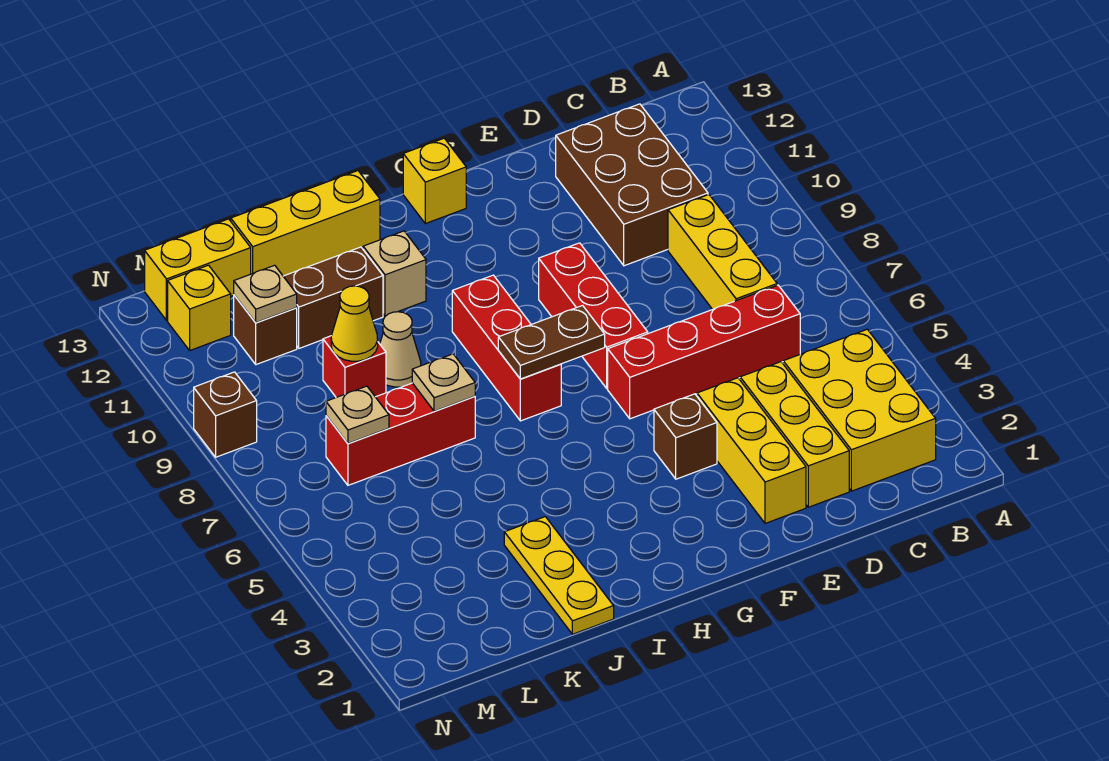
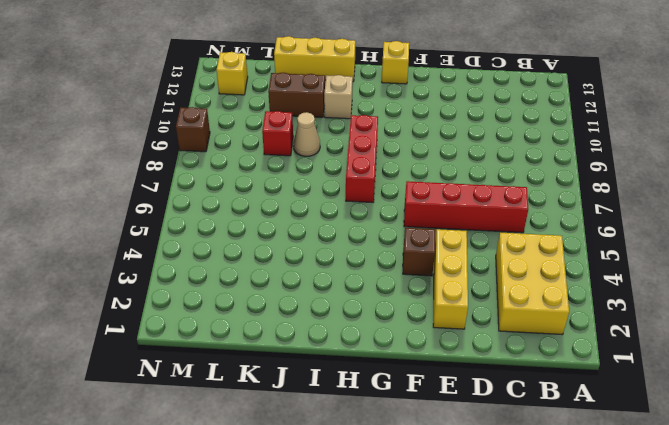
none -> yellow 1x3 brick [668,195,777,309]
none -> brown 2x3 brick [556,104,708,266]
none -> yellow 1x3 brick [740,362,849,507]

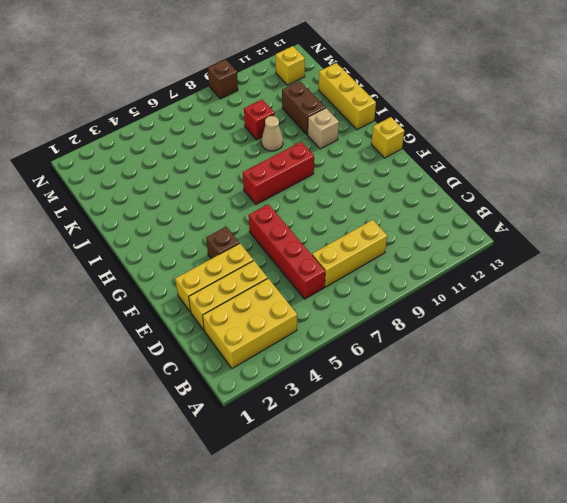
none -> brown 2x3 brick [556,104,708,266]
none -> red 1x3 brick [539,243,648,388]
none -> yellow 1x3 plate [504,517,614,634]

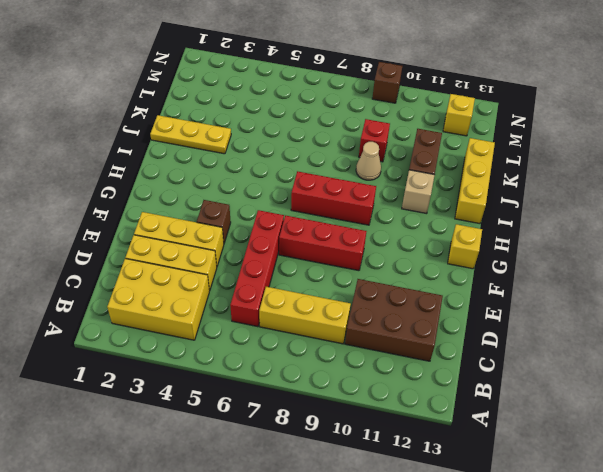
none -> red 1x3 brick [326,383,475,485]
none -> brown 1x1 brick [234,295,297,365]
none -> yellow 1x2 brick [145,219,251,320]

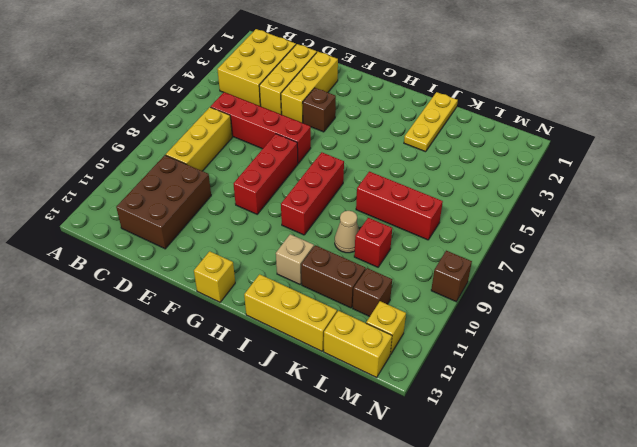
none -> brown 1x2 plate [498,306,605,379]
none -> tan 1x1 plate [412,354,475,411]
none -> yellow 1x1 cone [331,286,378,361]

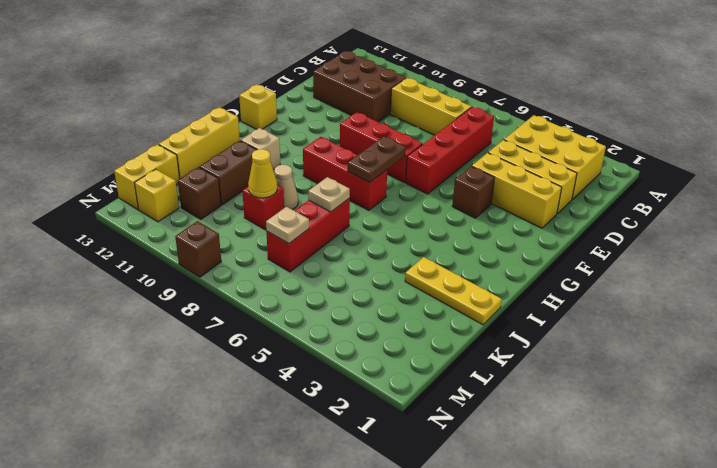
none -> tan 1x1 plate [234,265,297,323]

